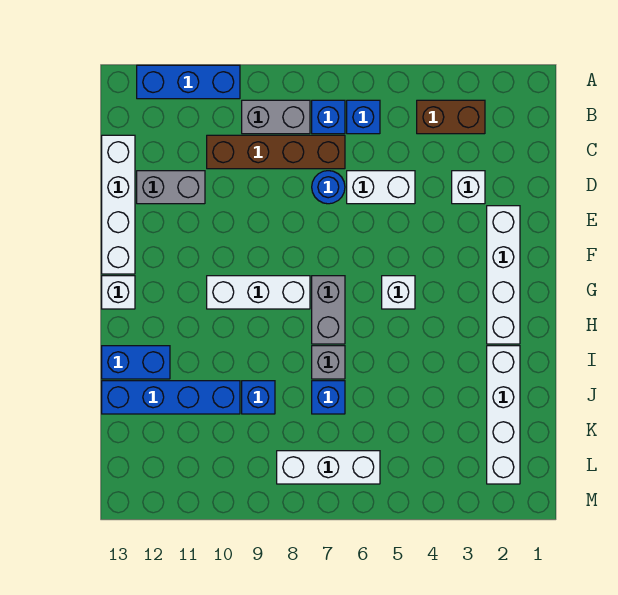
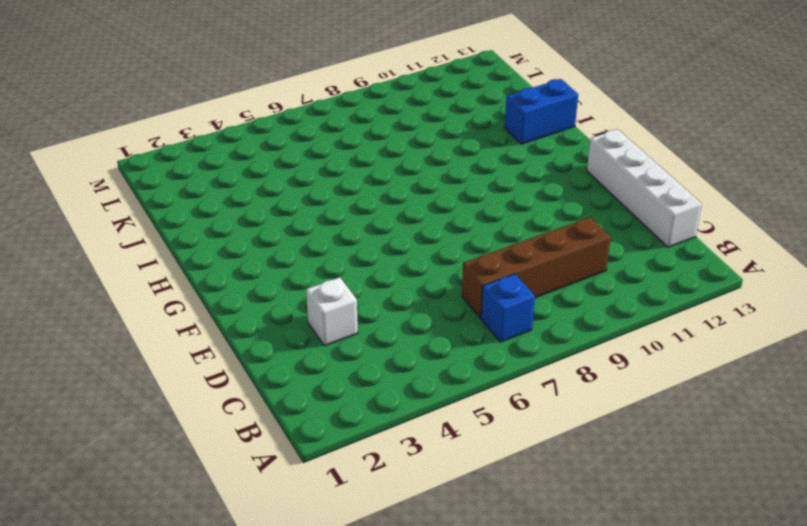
none -> blue 1x3 brick [137,65,240,99]
none -> brown 1x2 brick [417,100,485,134]
none -> blue 1x1 brick [347,100,380,134]

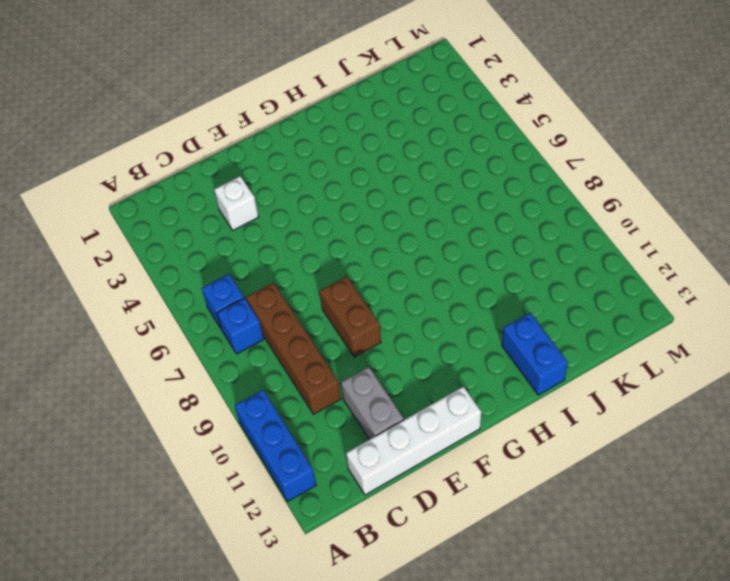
brown 1x2 brick [320,276,381,357] -> brown 1x2 brick moved to [417,100,485,134]
none -> grey 1x2 brick [242,100,310,134]
none -> white 1x2 brick [347,171,415,204]
none -> blue 1x1 round brick [312,171,345,204]

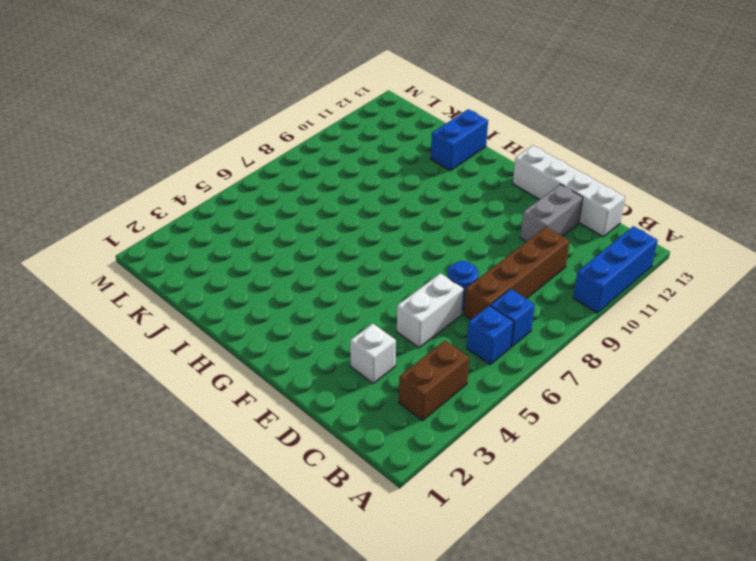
none -> grey 1x2 brick [242,100,310,134]
none -> white 1x4 brick [487,206,520,344]
none -> white 1x1 brick [382,276,415,309]

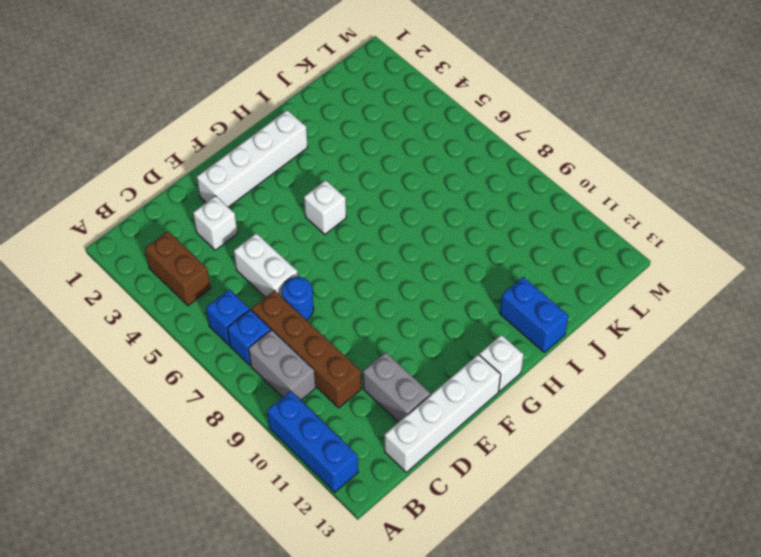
none -> grey 1x2 brick [312,276,345,344]
none -> white 1x3 brick [207,276,310,309]
none -> white 1x4 brick [487,346,520,484]

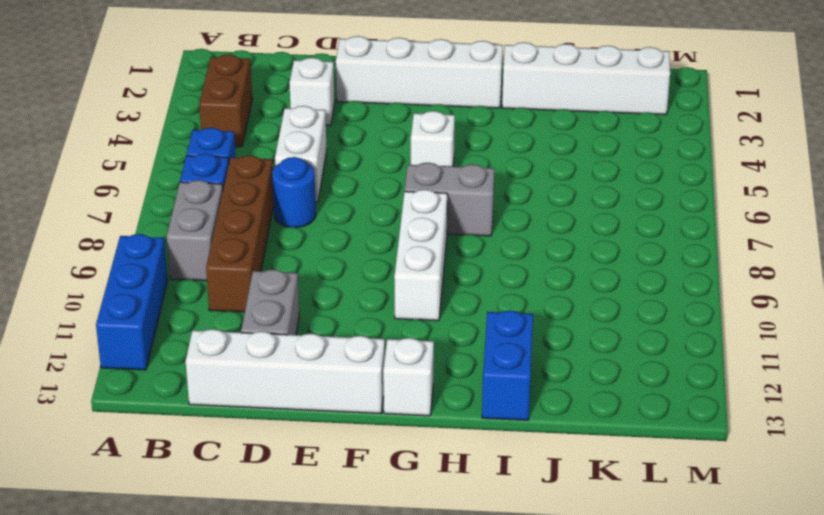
none -> grey 1x1 brick [312,346,345,379]
none -> blue 1x1 brick [312,381,345,414]
none -> blue 1x1 brick [242,381,275,414]

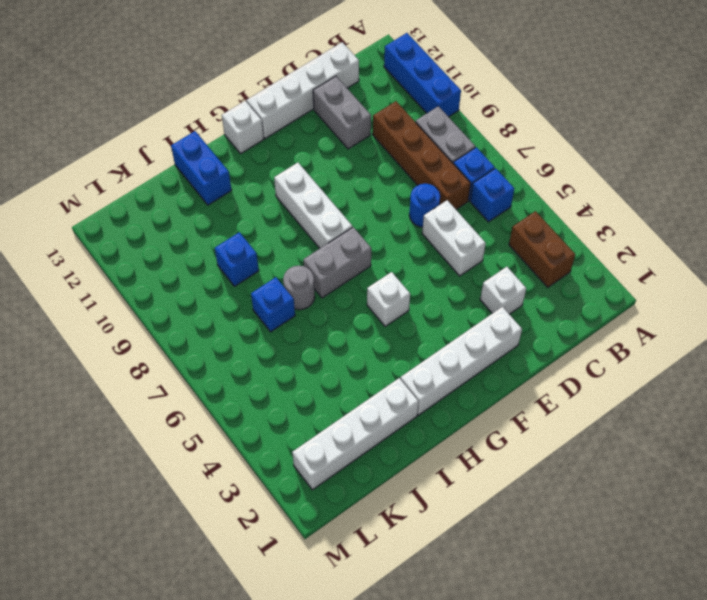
grey 1x1 round brick [283,266,315,310] -> grey 1x1 brick [312,346,345,379]
none -> blue 1x4 brick [102,381,240,414]
none -> white 1x3 brick [277,451,380,484]

